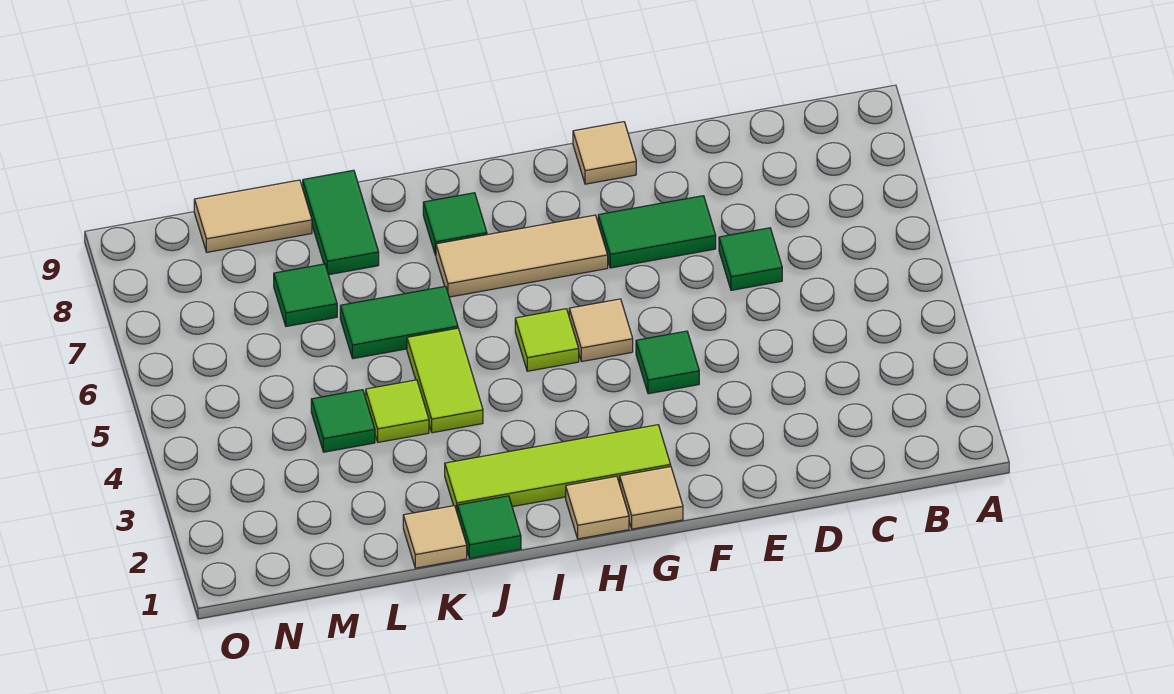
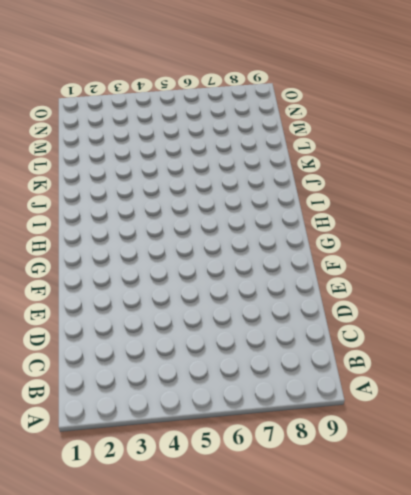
none -> green 1x1 tile [719,228,782,290]
none -> green 1x2 tile [598,196,716,268]
none -> green 1x1 tile [636,331,699,394]

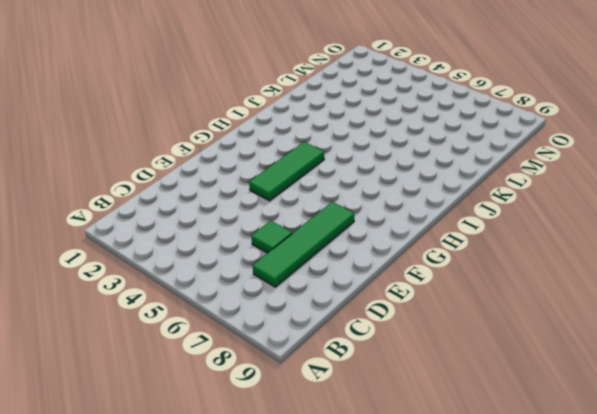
green 1x4 tile [252,202,354,287] -> green 1x2 tile [598,196,716,268]
green 1x3 tile [249,142,324,201] -> green 1x1 tile [636,331,699,394]
none -> tan 1x1 tile [573,122,636,184]
none -> tan 1x1 tile [620,467,683,529]
none -> lime 1x4 tile [445,425,671,511]

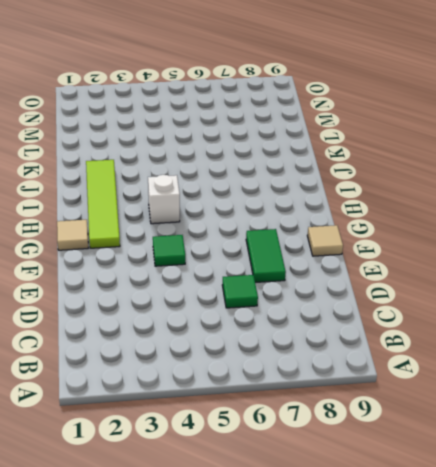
white 1x1 brick [148,175,180,224] -> none
none -> tan 1x1 tile [569,299,633,362]
none -> tan 1x3 tile [436,215,608,297]
none -> tan 1x1 tile [566,476,629,539]

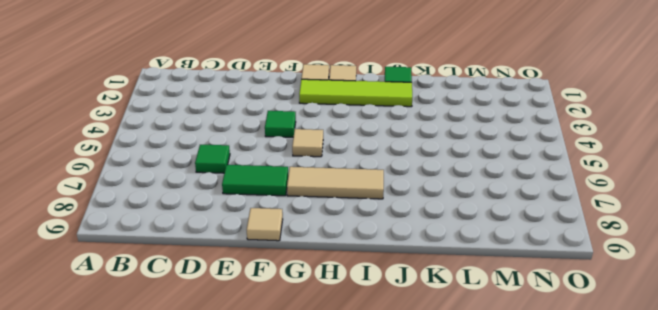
none -> lime 1x1 tile [515,309,579,371]
none -> green 1x1 tile [423,193,487,255]
none -> lime 1x2 tile [407,328,483,433]

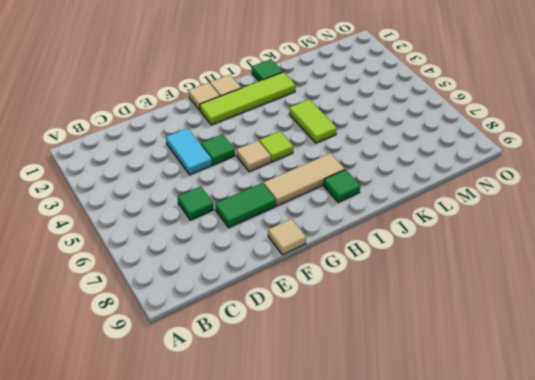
cyan 1x2 tile [166,128,212,175] -> none
none -> green 1x2 tile [340,286,458,359]
none -> tan 1x1 tile [403,506,467,568]
none -> lime 1x1 tile [366,380,429,442]

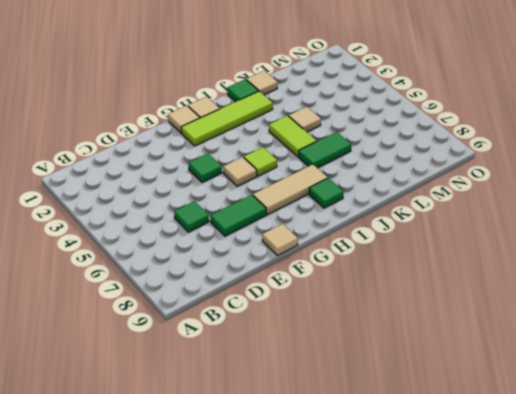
tan 1x1 tile [289,107,321,132] -> lime 1x1 tile [366,380,429,442]
none -> green 1x2 tile [303,170,379,275]
none -> green 1x1 tile [311,390,375,452]
none -> green 1x1 tile [274,264,337,326]

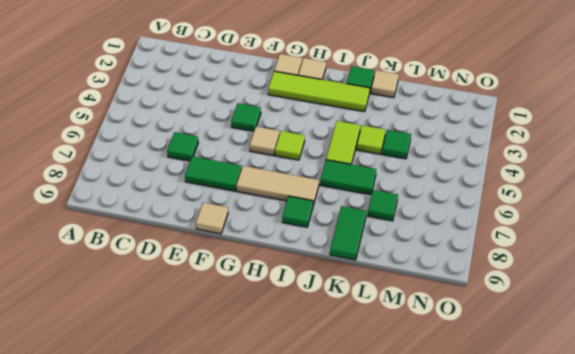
none -> tan 1x2 tile [194,180,312,252]

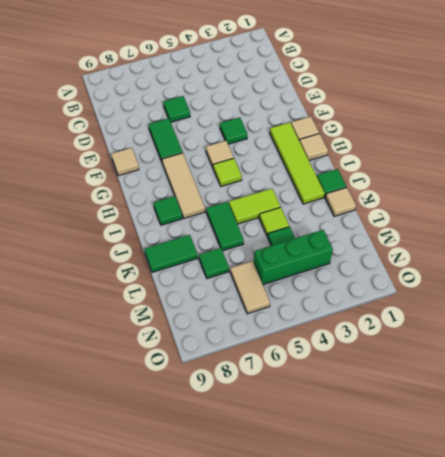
green 1x3 brick [254,230,333,284] -> none
tan 1x2 tile [230,261,270,314] -> tan 1x2 tile moved to [194,180,312,252]

